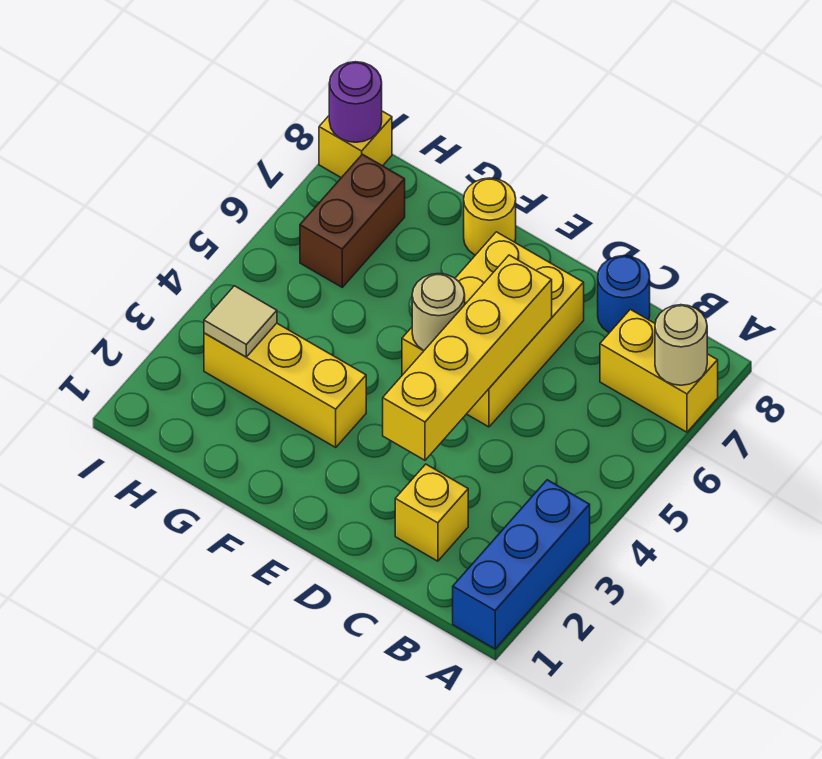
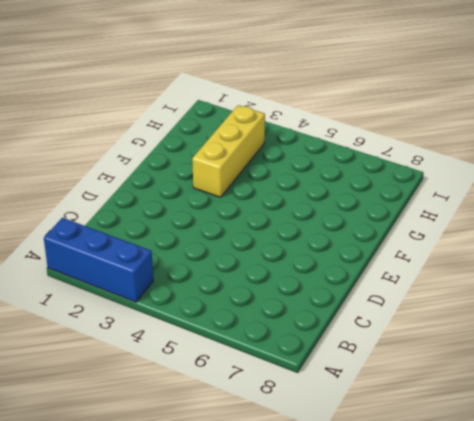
none -> yellow 1x2 brick [600,309,718,432]
none -> yellow 1x1 brick [395,464,468,561]
none -> blue 1x1 round brick [598,256,650,333]

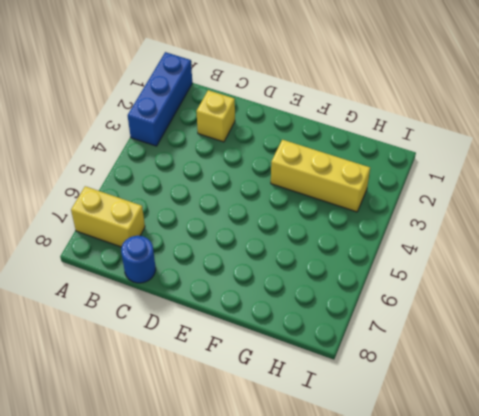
none -> yellow 2x3 brick [402,232,584,427]
none -> yellow 1x1 round brick [464,178,516,255]
none -> brown 1x2 brick [300,154,405,287]

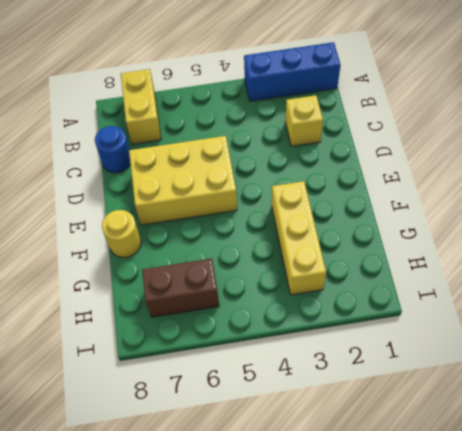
none -> yellow 1x1 brick [319,111,392,178]
none -> tan 1x1 round brick [655,305,707,385]
none -> yellow 1x4 brick [383,255,552,460]

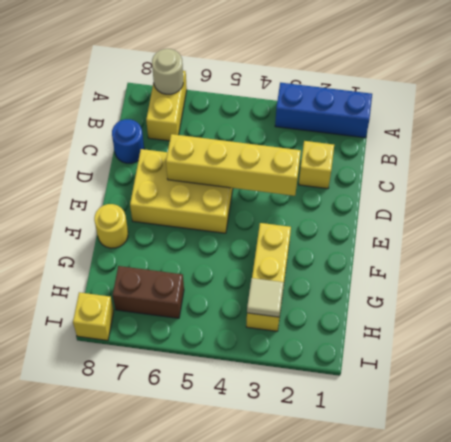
none -> tan 1x1 round brick [412,274,465,351]
none -> purple 1x1 round brick [329,62,382,142]

